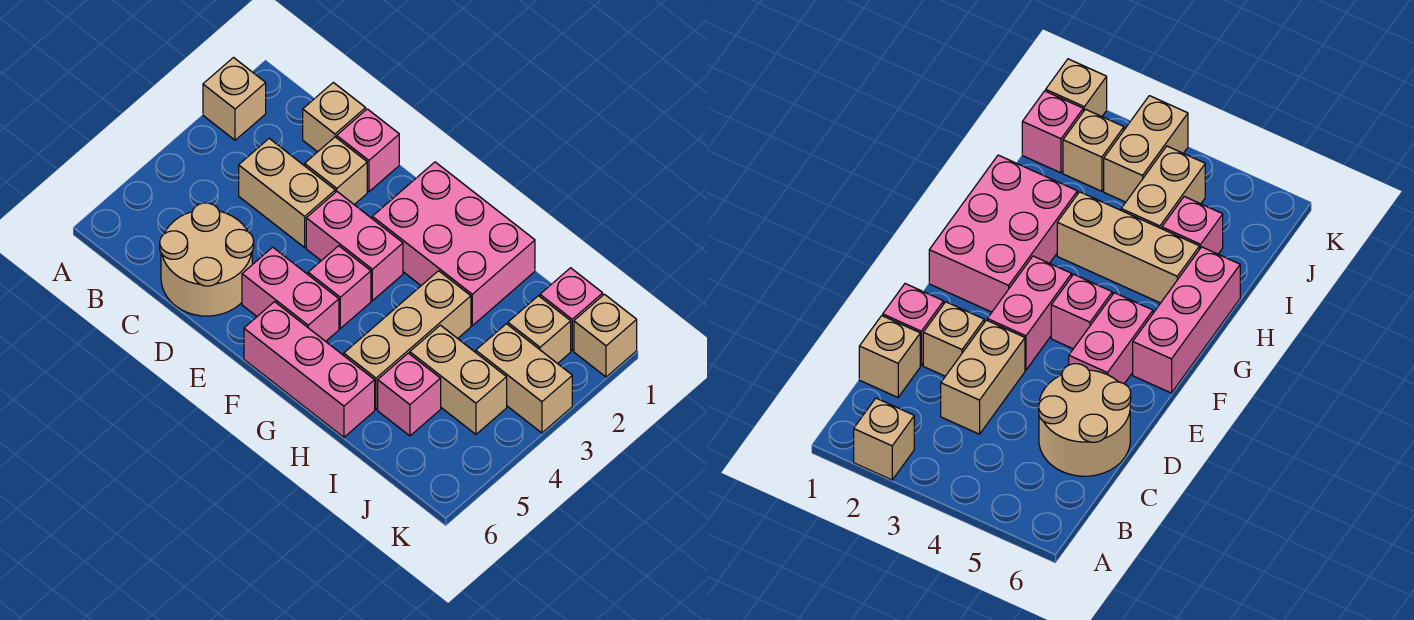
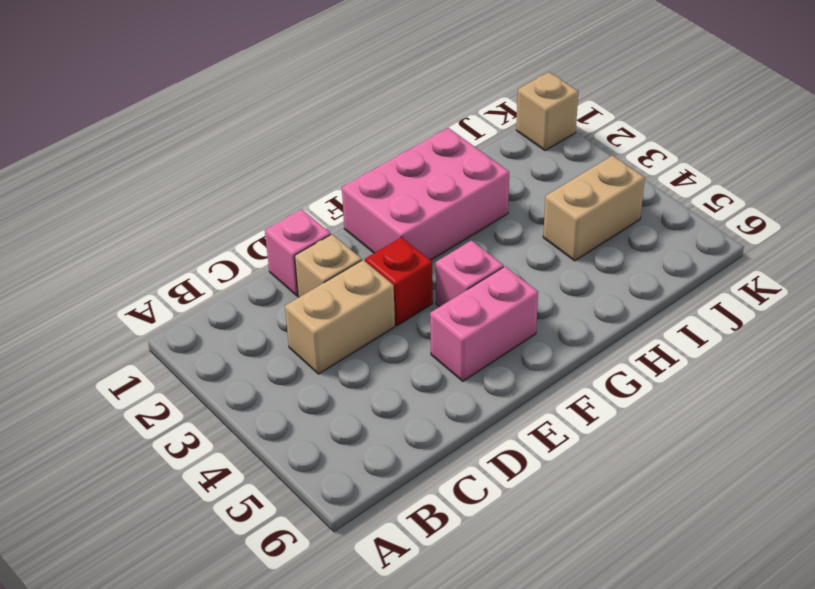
red 1x1 brick [365,237,433,326] -> pink 1x2 brick [306,192,403,301]
none -> tan 1x1 brick [203,58,266,140]
none -> tan 1x1 brick [303,83,366,152]
none -> tan 2x2 round brick [160,203,254,316]

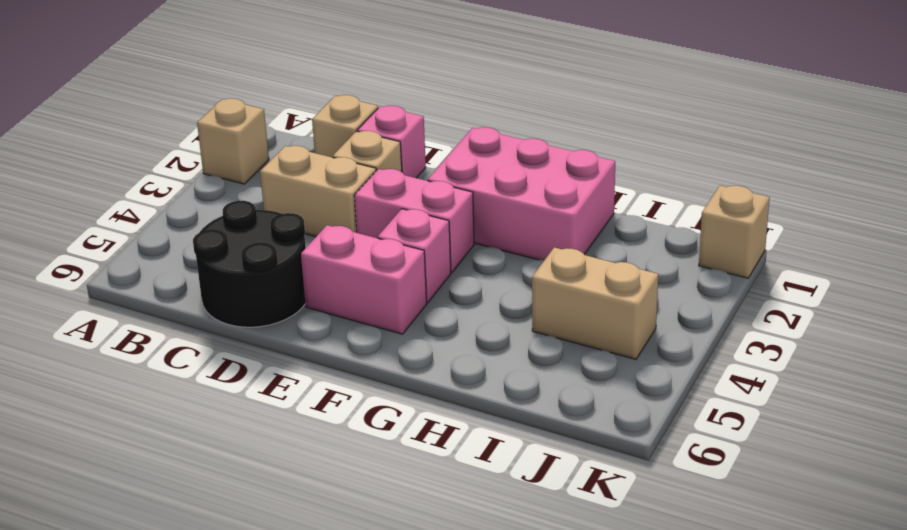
black 2x2 round brick [193,201,306,327] -> tan 2x2 round brick [160,203,254,316]
none -> pink 1x3 brick [244,302,375,437]
none -> tan 1x3 brick [344,271,471,409]
none -> pink 1x1 brick [378,353,441,436]

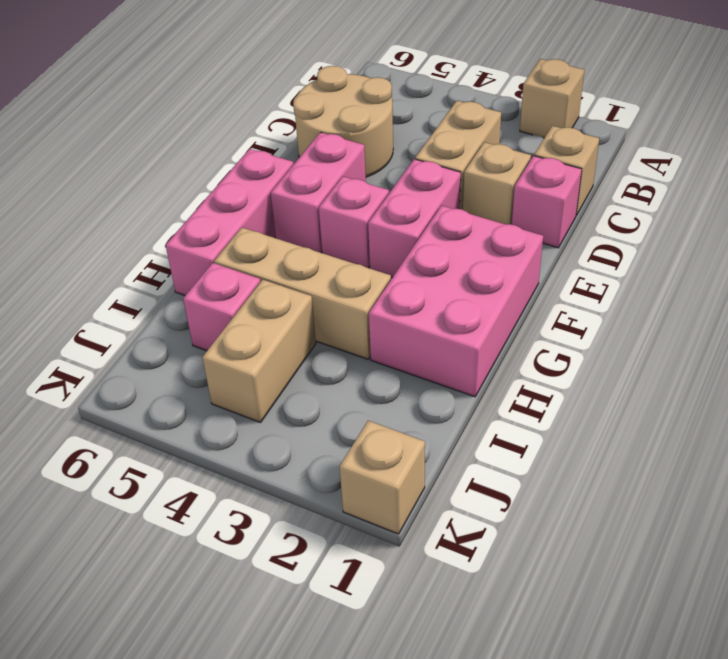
none -> pink 1x1 brick [540,268,603,350]
none -> tan 1x1 brick [508,296,571,364]
none -> tan 1x2 brick [476,324,572,433]

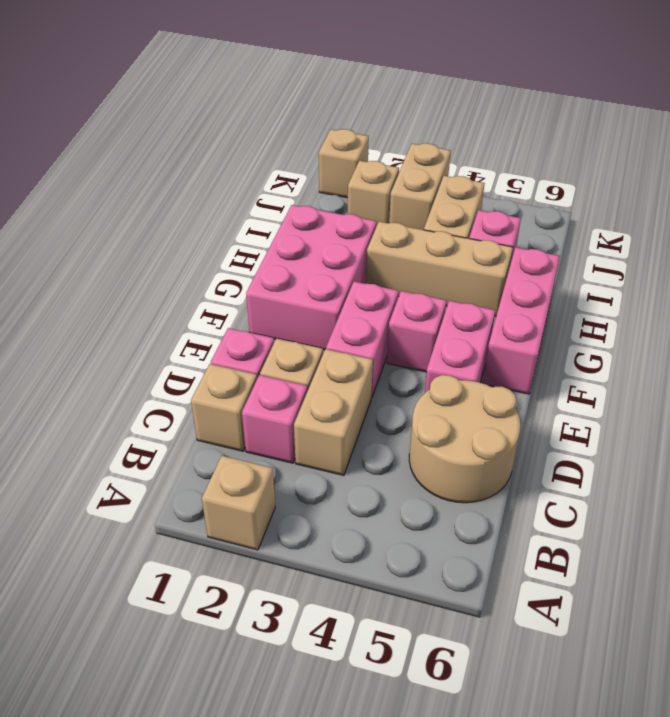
pink 1x1 brick [242,375,307,463] -> pink 1x1 brick moved to [540,268,603,350]

